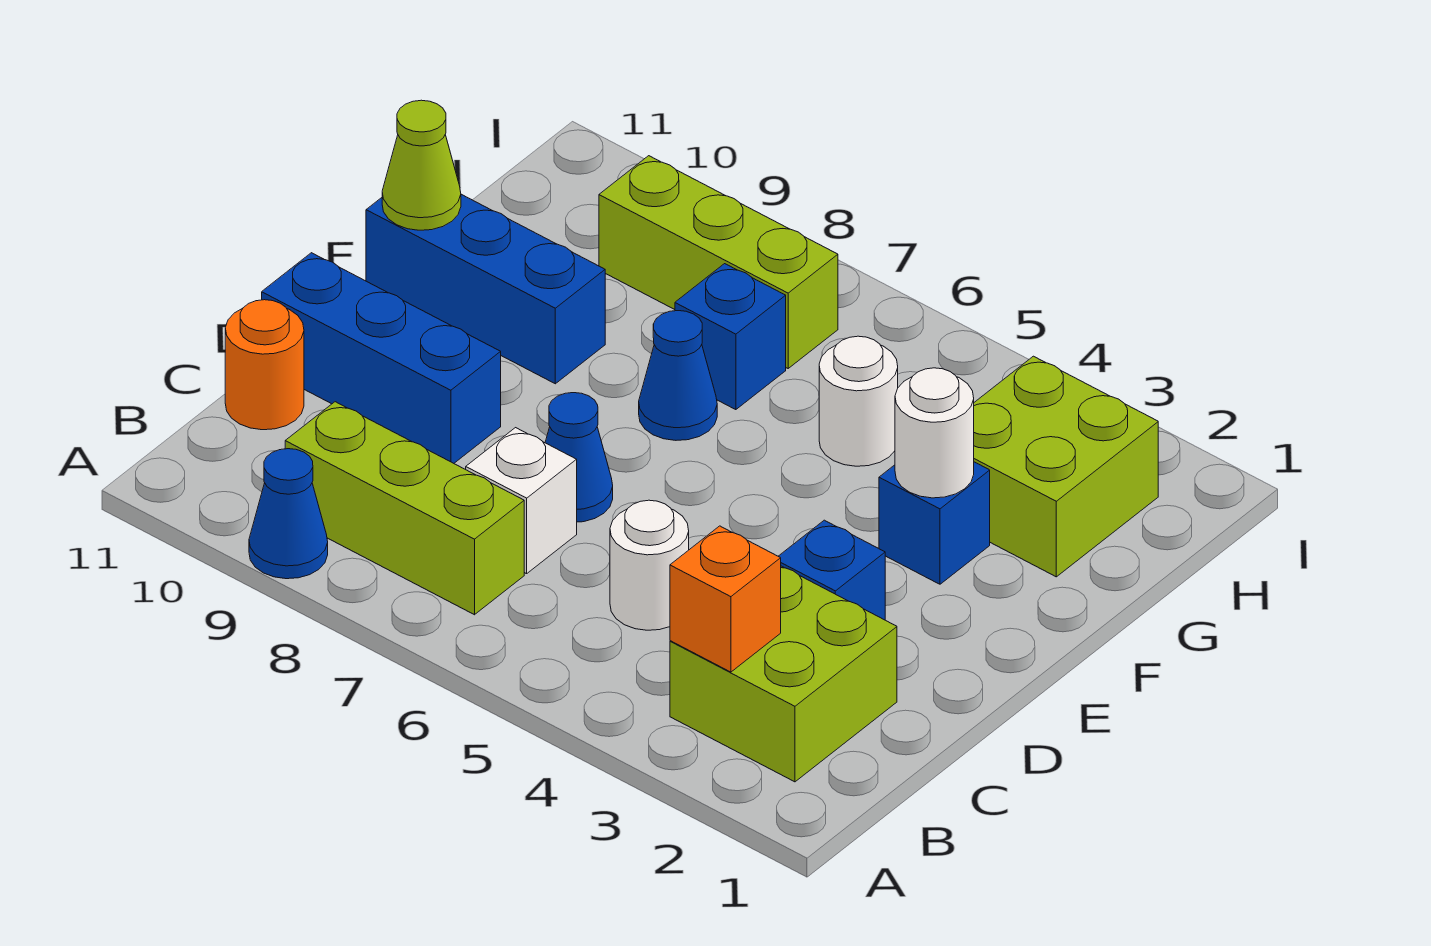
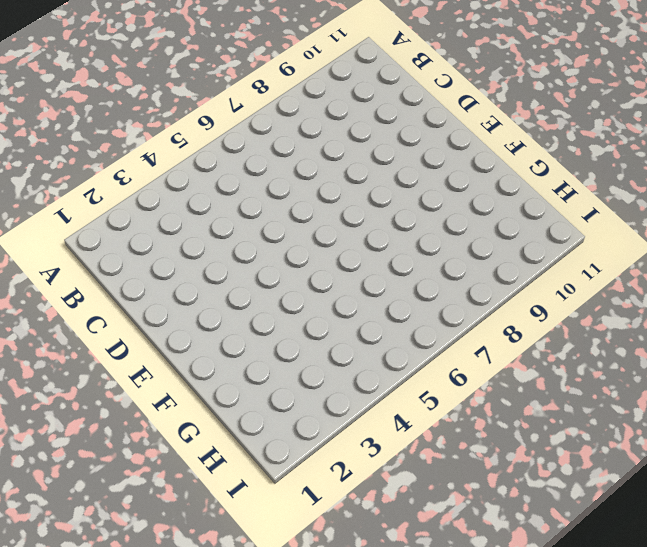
none -> blue 1x1 cone [249,449,328,579]
none -> lime 2x2 brick [670,566,897,782]
none -> lime 1x3 brick [285,402,524,615]

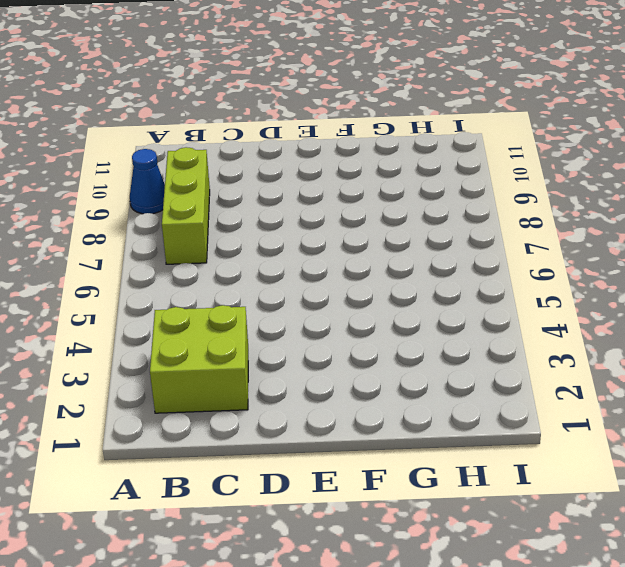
none -> white 1x1 round brick [610,500,689,630]
none -> white 1x1 brick [466,428,577,574]
none -> orange 1x1 round brick [225,300,304,430]

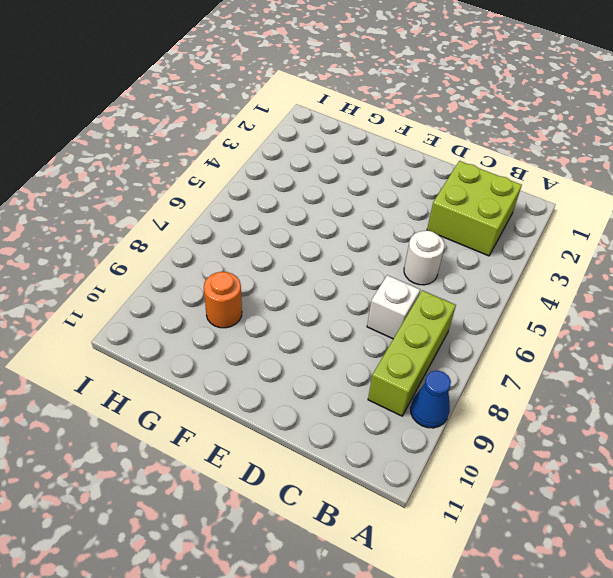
orange 1x1 round brick [204,272,242,328] -> orange 1x1 round brick moved to [225,300,304,430]
none -> blue 1x1 brick [778,520,885,620]
none -> blue 1x1 cone [545,393,613,522]
none -> blue 1x3 brick [262,253,501,463]

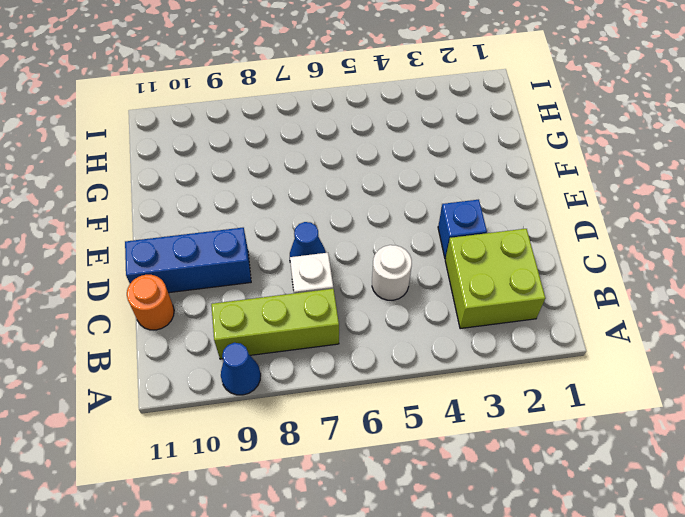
none -> blue 1x1 brick [879,462,990,584]
none -> blue 1x1 cone [639,311,717,440]
none -> blue 1x3 brick [366,194,605,384]

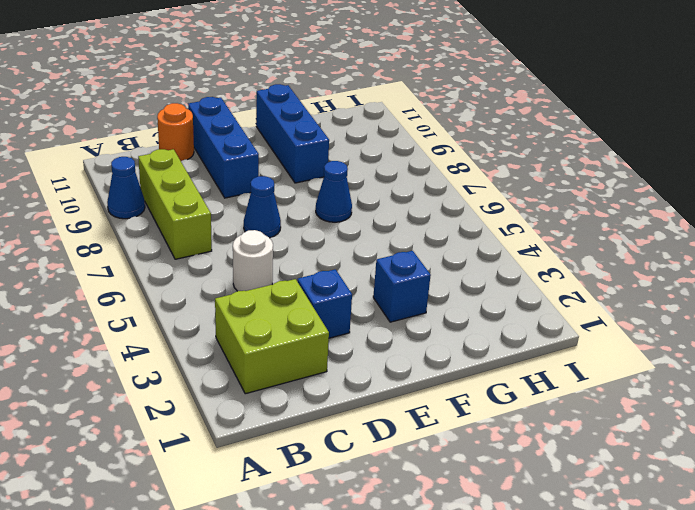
none -> white 1x1 brick [466,428,577,574]
none -> lime 2x2 brick [974,356,1158,577]
none -> white 1x1 round brick [819,336,898,466]

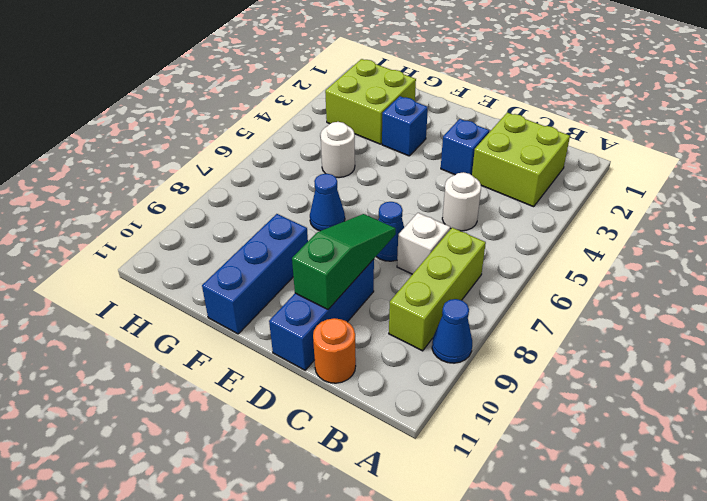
green 1x3 slope [292,214,396,309] -> none
none -> blue 1x1 brick [675,264,786,410]
none -> lime 1x3 brick [599,156,838,368]
none -> orange 1x1 brick [670,526,781,672]

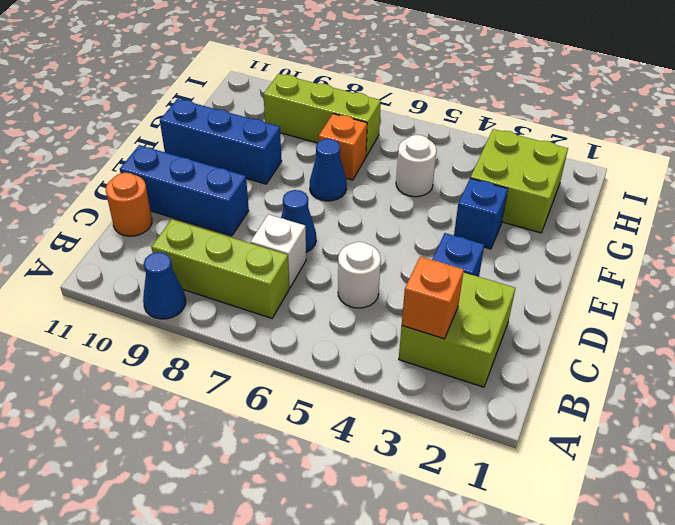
orange 1x1 brick [319,114,367,180] -> blue 1x1 brick [675,264,786,410]
none -> white 1x1 round brick [895,368,974,498]
none -> lime 1x1 cone [382,100,461,230]

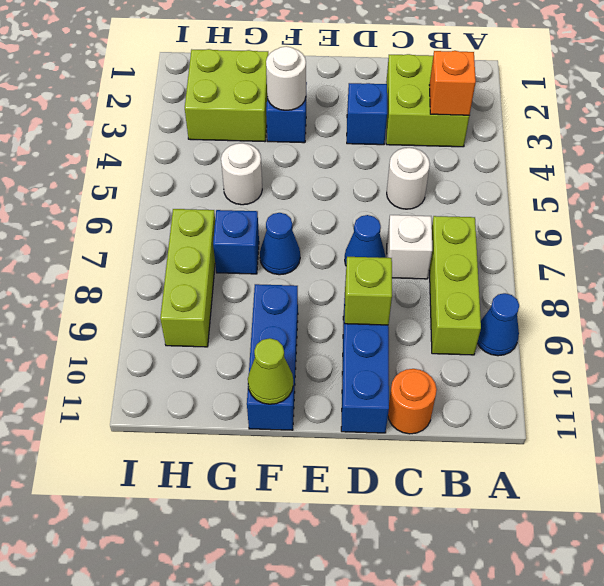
lime 1x1 brick [345,257,392,325] -> none

